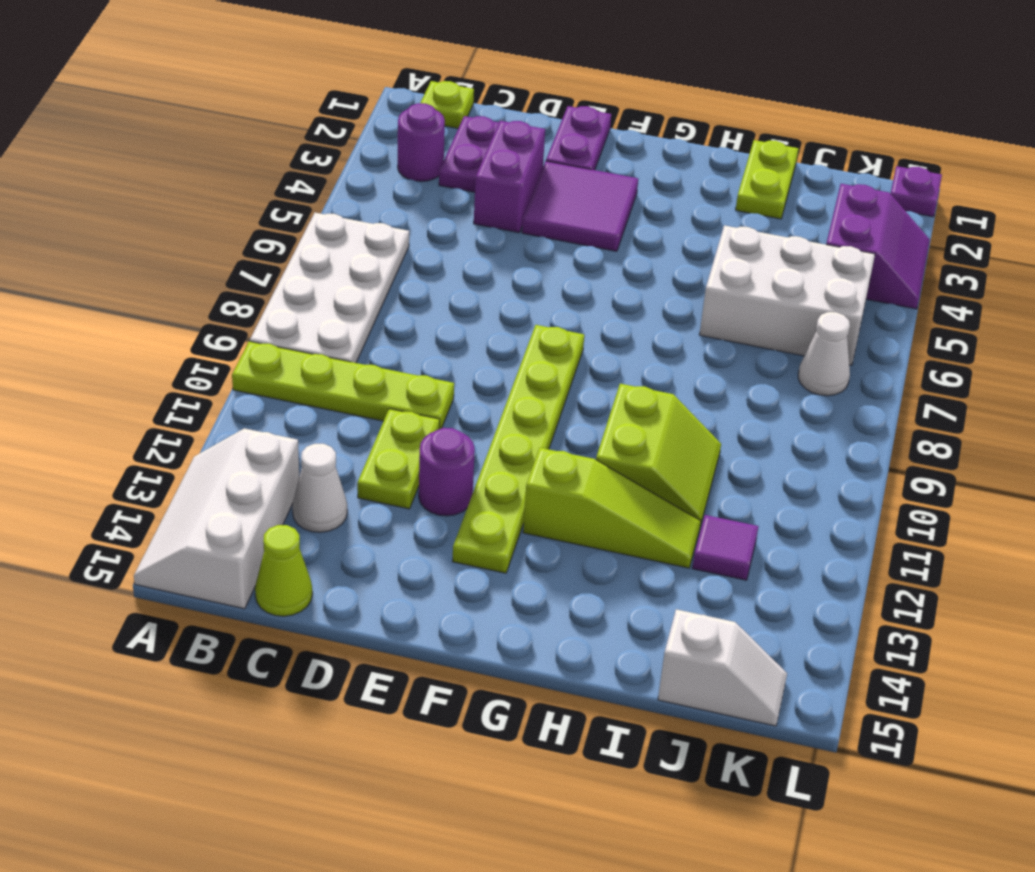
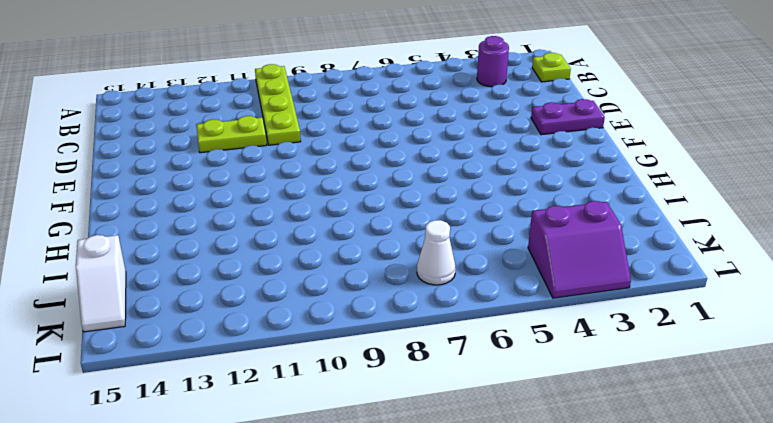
none -> white 2x4 plate [250,213,409,363]
none -> white 2x3 slope [134,428,299,609]
none -> purple 1x2 plate [439,116,499,192]

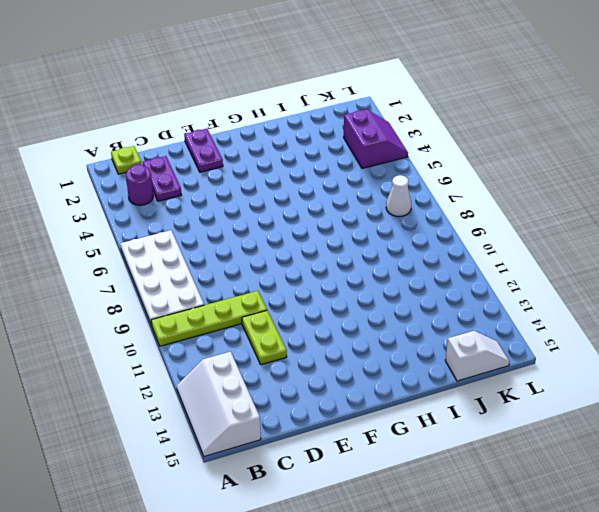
none -> white 1x1 cone [292,444,347,532]
none -> lime 1x1 cone [255,525,312,616]
none -> purple 1x2 brick [474,121,545,233]

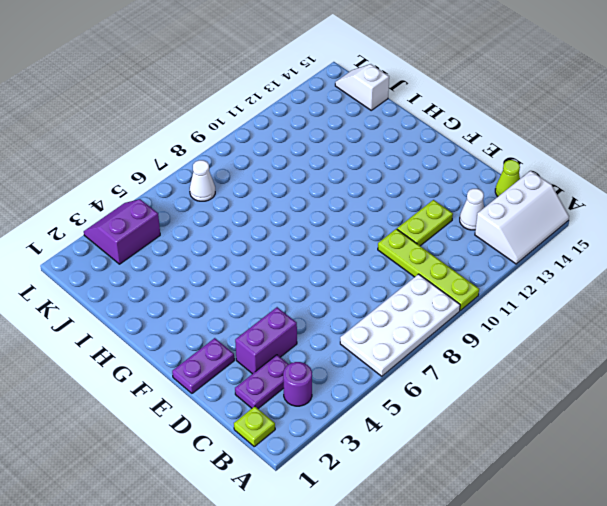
none -> purple 2x2 tile [522,161,638,251]
none -> purple 1x1 round brick [419,428,475,516]
none -> lime 1x6 plate [453,325,584,573]

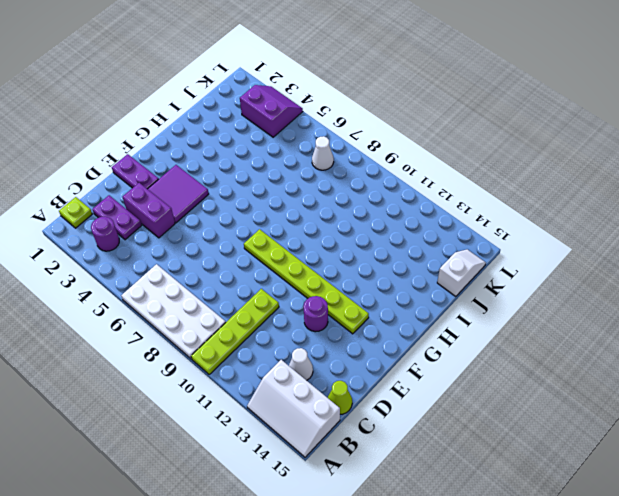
none -> lime 1x2 plate [357,409,440,509]
none -> lime 1x3 slope [523,448,701,568]
none -> lime 2x2 slope [596,384,721,525]

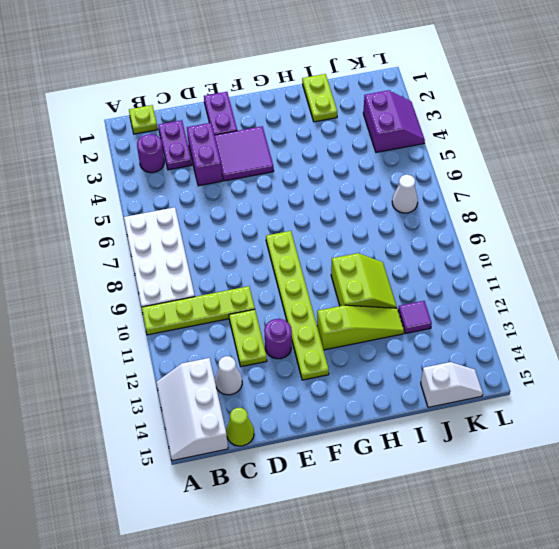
none -> white 2x3 brick [699,225,875,365]
none -> purple 1x1 plate [891,166,942,217]

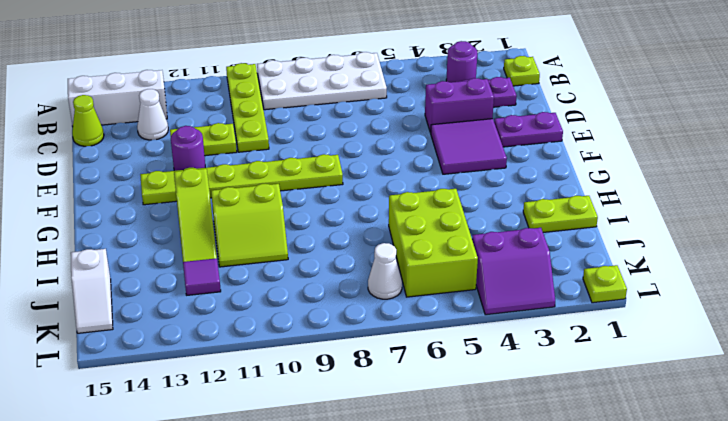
lime 2x3 brick [389,189,478,297] -> white 2x3 brick [699,225,875,365]
lime 1x1 plate [583,265,627,303] -> purple 1x1 plate [891,166,942,217]

